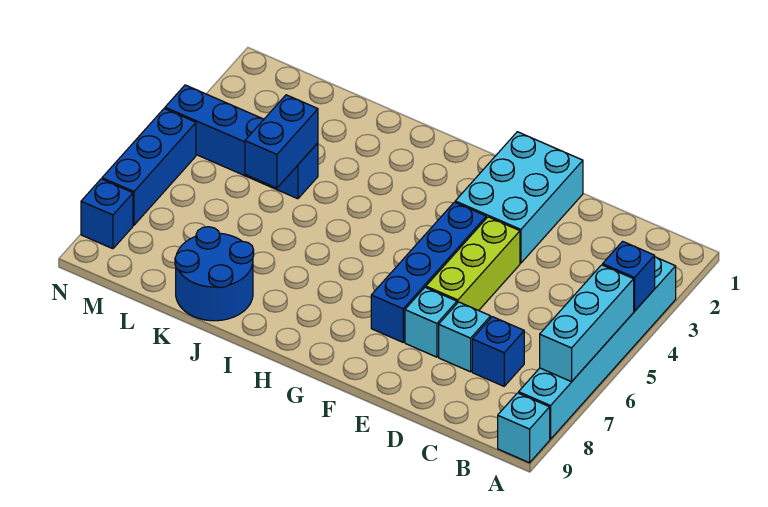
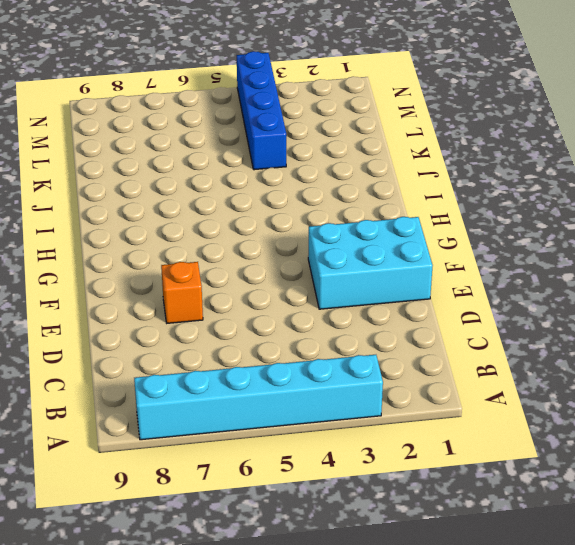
orange 1x1 brick [161,262,203,323] -> cyan 1x1 brick [405,287,457,357]
none -> cyan 1x1 brick [498,393,550,463]
none -> blue 1x1 brick [472,317,524,386]
none -> cyan 1x1 brick [439,302,491,372]

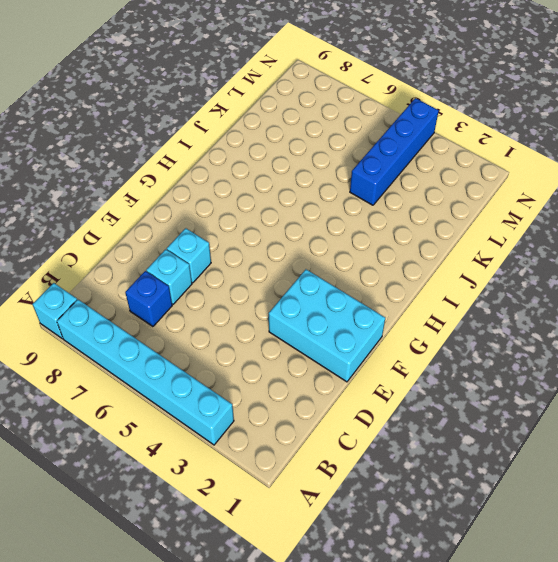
none -> lime 1x3 brick [426,217,520,311]
none -> blue 1x4 brick [371,202,486,342]
none -> blue 2x2 round brick [175,227,254,321]

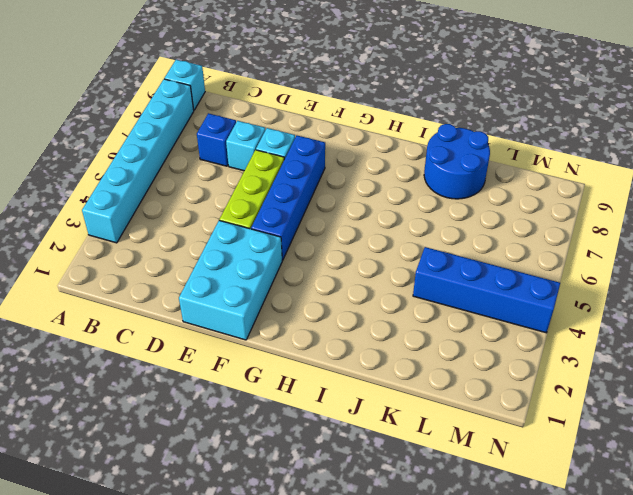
none -> blue 1x3 brick [102,109,196,225]
none -> blue 1x1 brick [81,179,133,249]
none -> blue 1x1 brick [603,241,655,311]

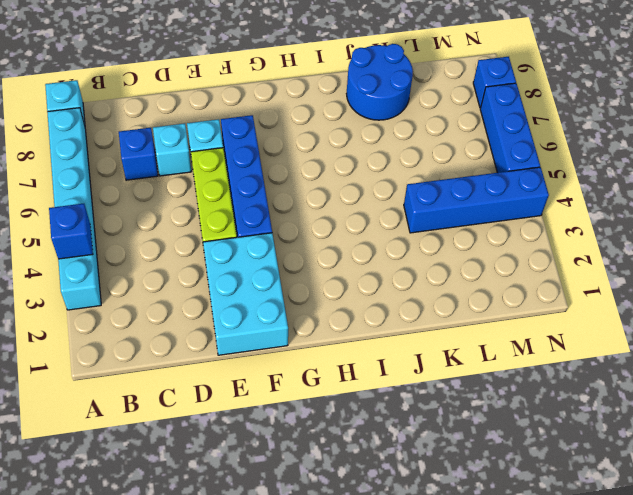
none -> cyan 1x3 brick [540,265,634,382]
none -> blue 1x2 brick [245,95,318,188]

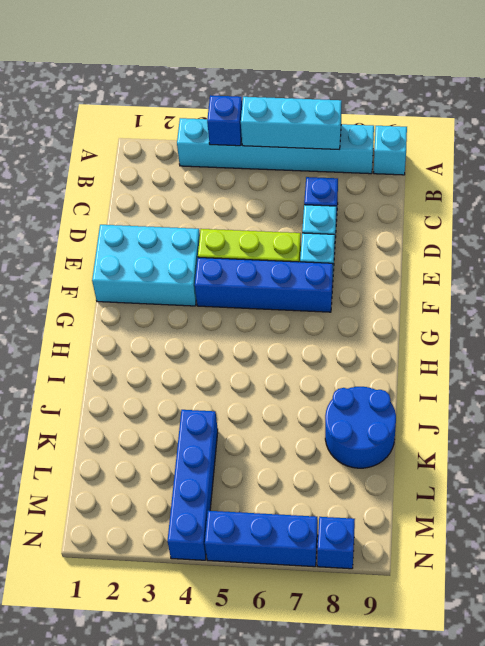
none -> blue 1x2 brick [245,95,318,188]

